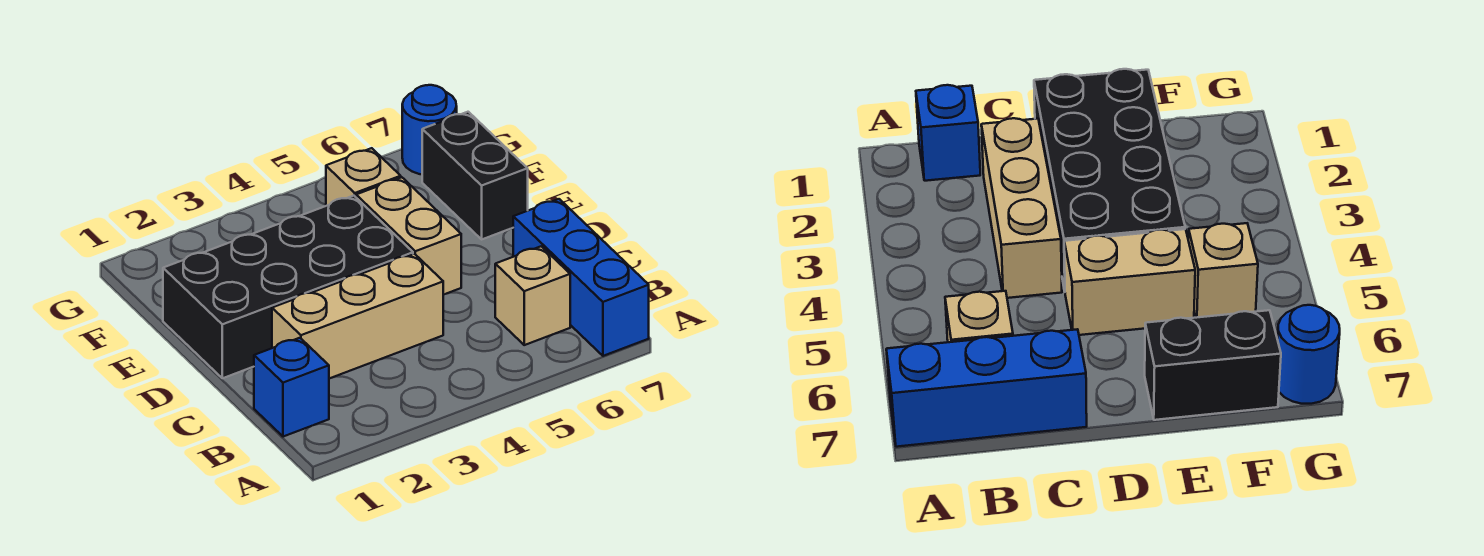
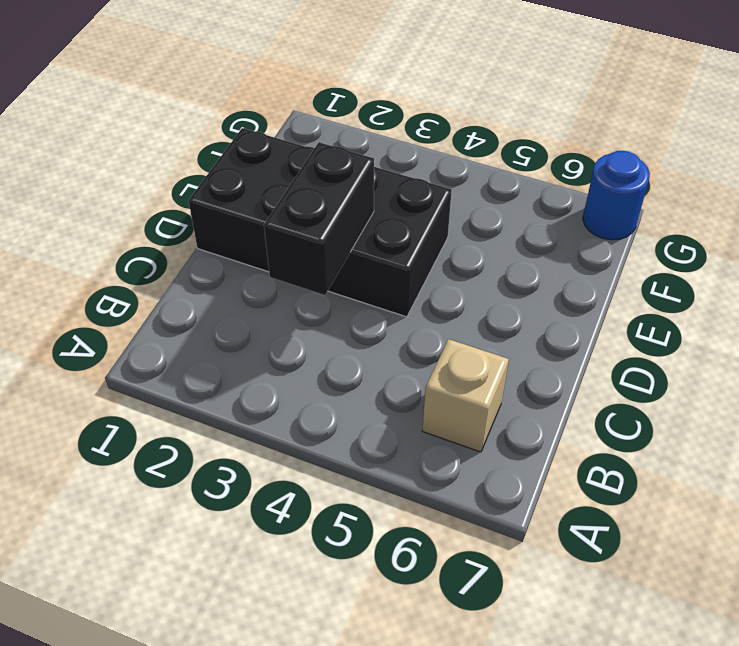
black 1x2 brick [264,142,374,295] -> black 1x2 brick moved to [422,112,528,239]
none -> blue 1x3 brick [513,199,649,356]
none -> blue 1x1 brick [254,338,329,437]

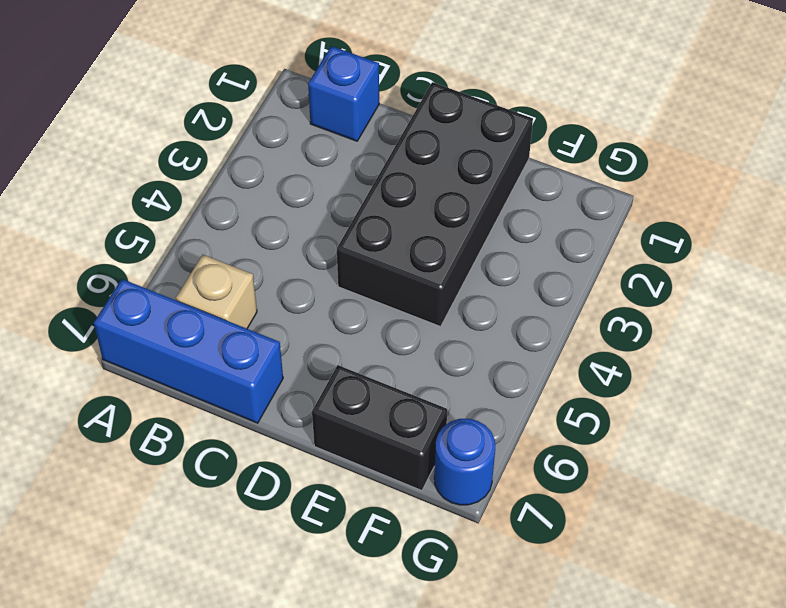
none -> tan 1x3 brick [272,254,443,379]
none -> tan 1x2 brick [356,177,461,295]

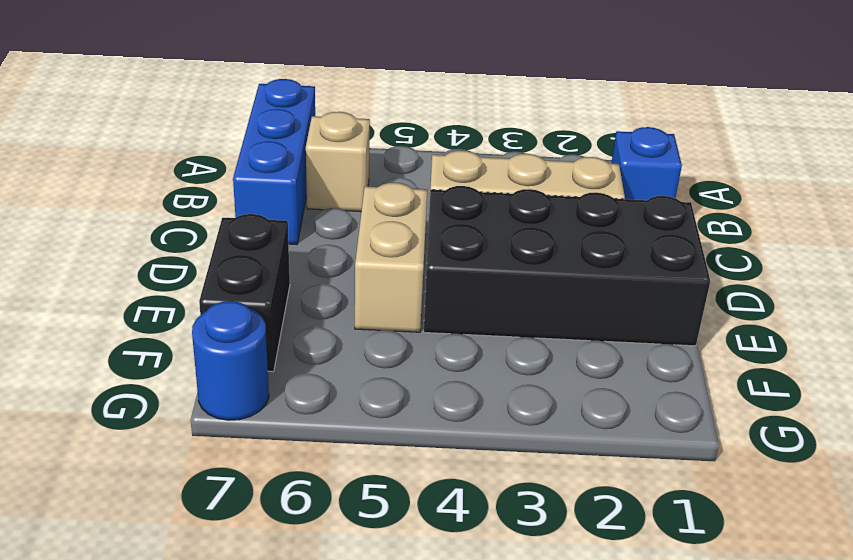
none -> tan 1x1 brick [326,148,401,206]

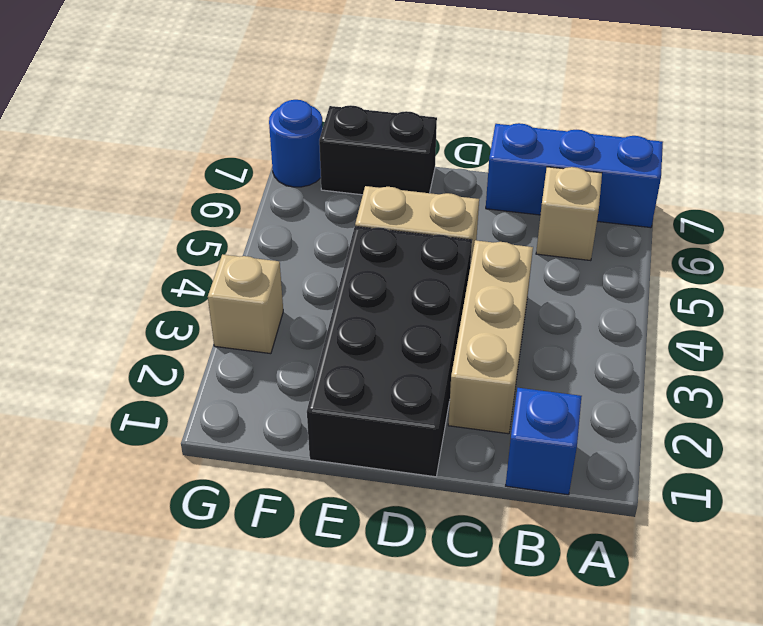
tan 1x1 brick [208,254,283,354] -> tan 1x1 brick moved to [326,148,401,206]

